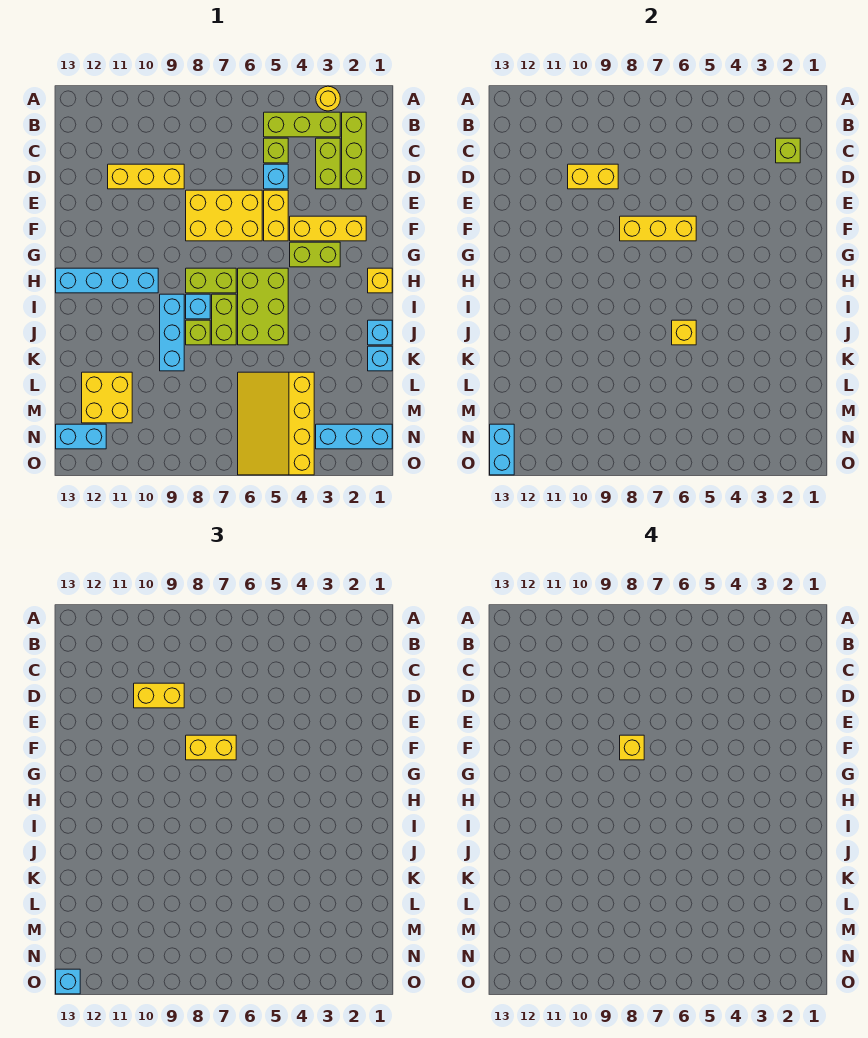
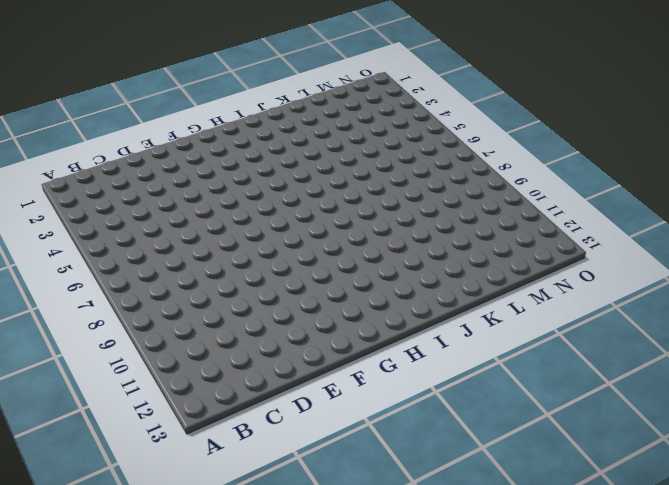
none -> yellow 1x1 round brick [316,86,340,111]
none -> lime 1x3 brick [342,112,366,189]
none -> lime 1x3 brick [264,112,340,137]
none -> lime 1x2 brick [316,138,340,189]

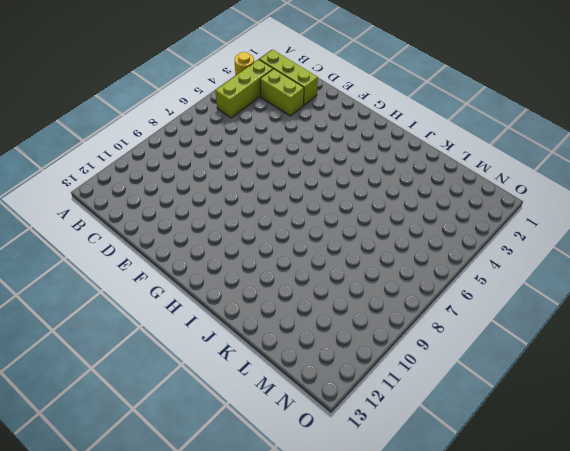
none -> lime 1x1 brick [264,138,288,163]
none -> cyan 1x1 brick [264,164,288,189]
none -> yellow 1x3 brick [108,164,184,189]
none -> yellow 1x2 brick [264,190,288,241]

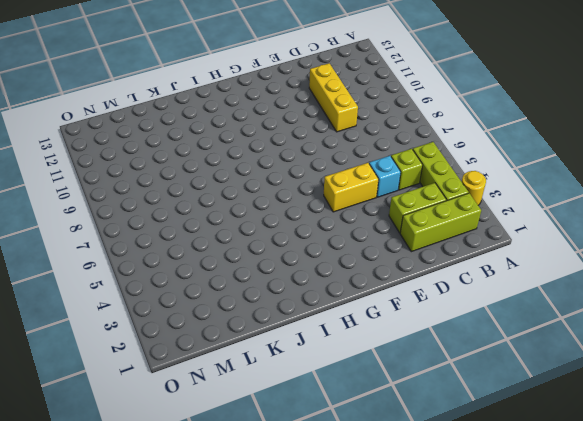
none -> yellow 2x3 brick [186,190,262,241]
none -> yellow 1x3 brick [290,216,366,241]
none -> lime 1x2 brick [290,242,340,267]
none -> yellow 1x1 brick [368,268,392,293]

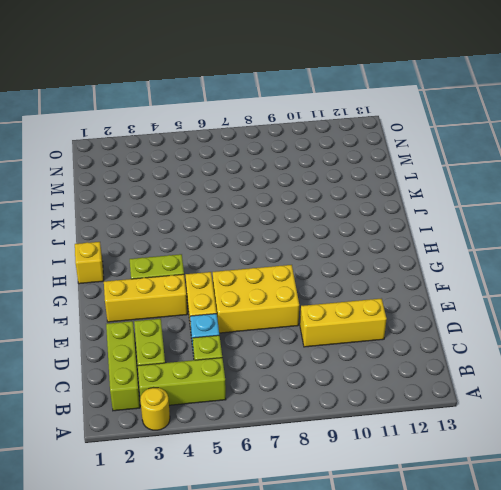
none -> lime 2x3 brick [238,268,288,345]
none -> lime 1x2 brick [186,268,236,293]
none -> cyan 1x4 brick [56,268,158,293]
none -> lime 1x2 brick [212,294,236,345]

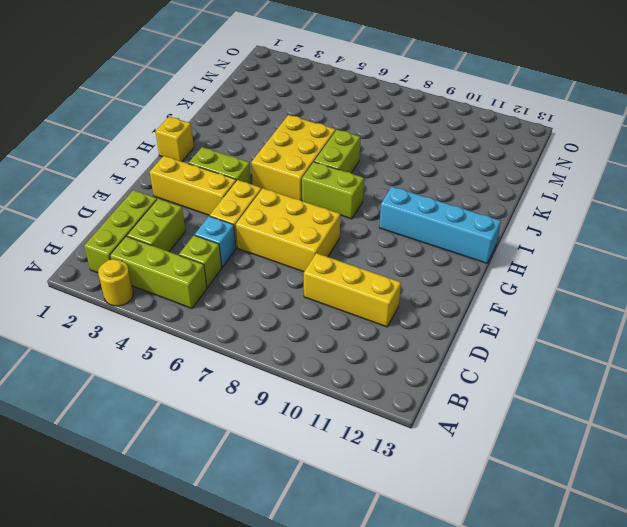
yellow 2x3 brick [251,115,336,201] -> lime 2x3 brick [238,268,288,345]
none -> cyan 1x1 brick [186,294,210,319]
none -> cyan 1x3 brick [160,294,184,371]
none -> cyan 1x1 brick [368,320,392,345]
none -> lime 1x1 brick [186,320,210,345]

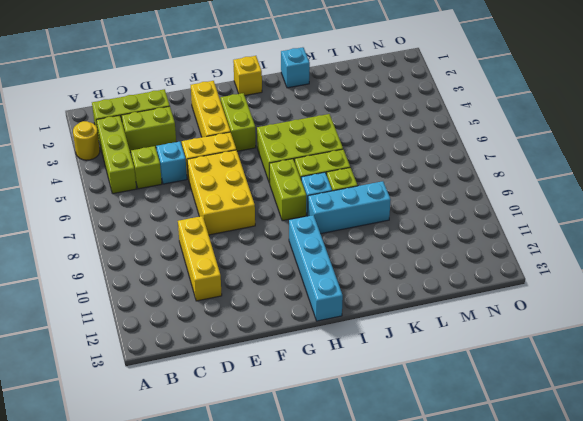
none -> cyan 1x1 brick [368,346,392,371]
none -> yellow 3x4 slope [238,372,314,475]
none -> yellow 2x2 brick [82,372,132,423]
none -> cyan 1x3 brick [316,424,392,449]

